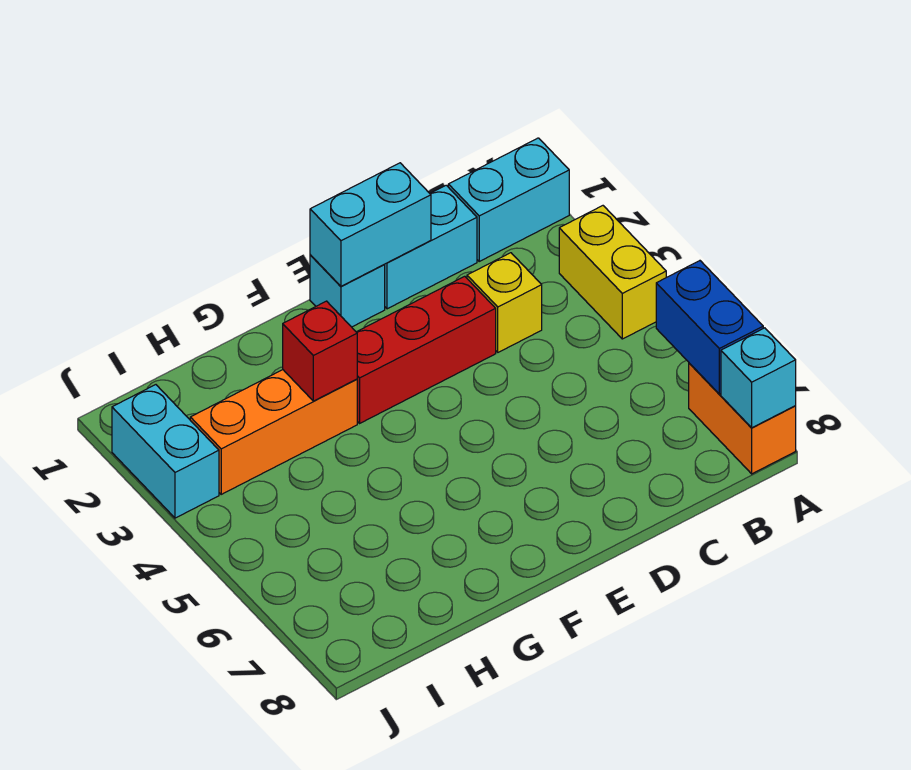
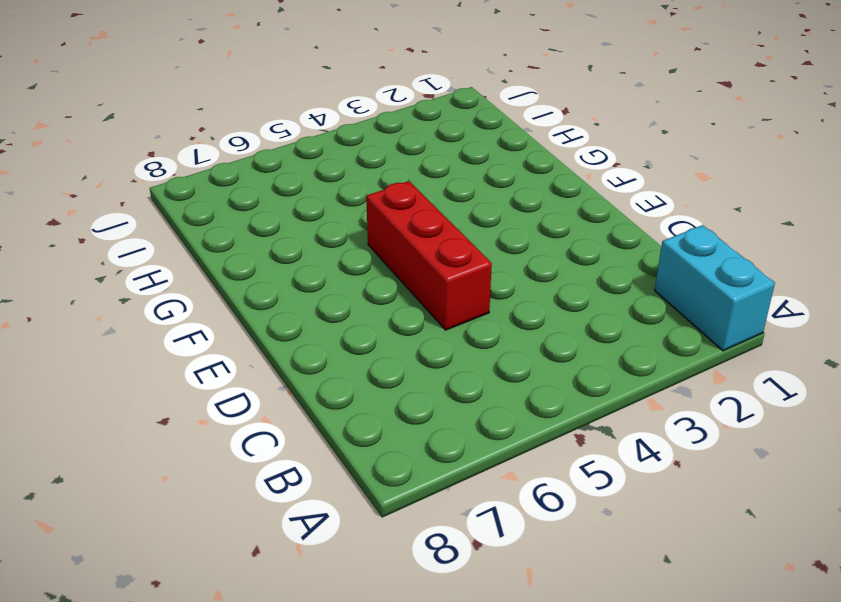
red 1x3 brick [366,181,492,330] -> red 1x3 brick moved to [357,276,496,423]
none -> yellow 1x2 brick [559,206,666,339]
none -> orange 1x2 brick [689,363,796,474]
none -> cyan 1x2 brick [385,185,477,309]

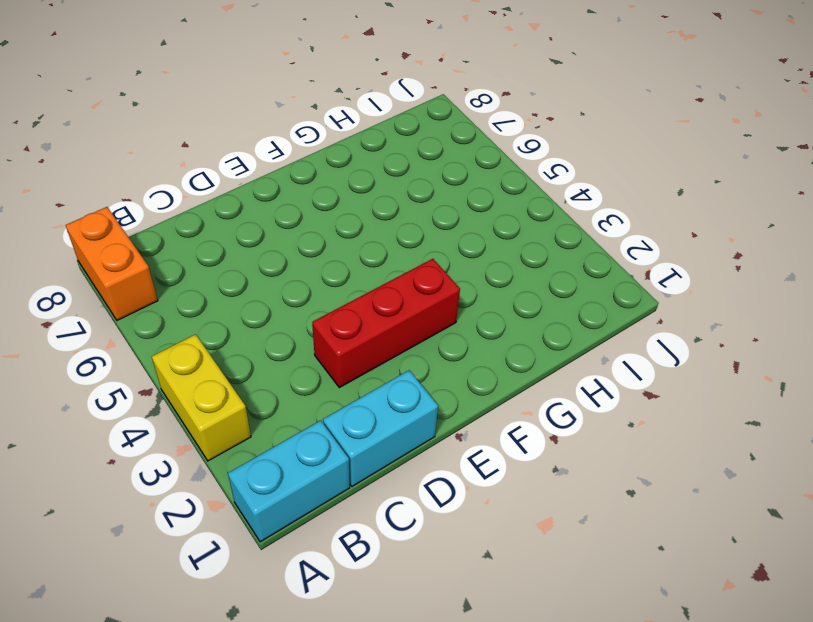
none -> yellow 1x1 brick [467,253,542,352]
none -> cyan 1x1 brick [310,255,385,327]
none -> orange 1x3 brick [190,370,357,494]

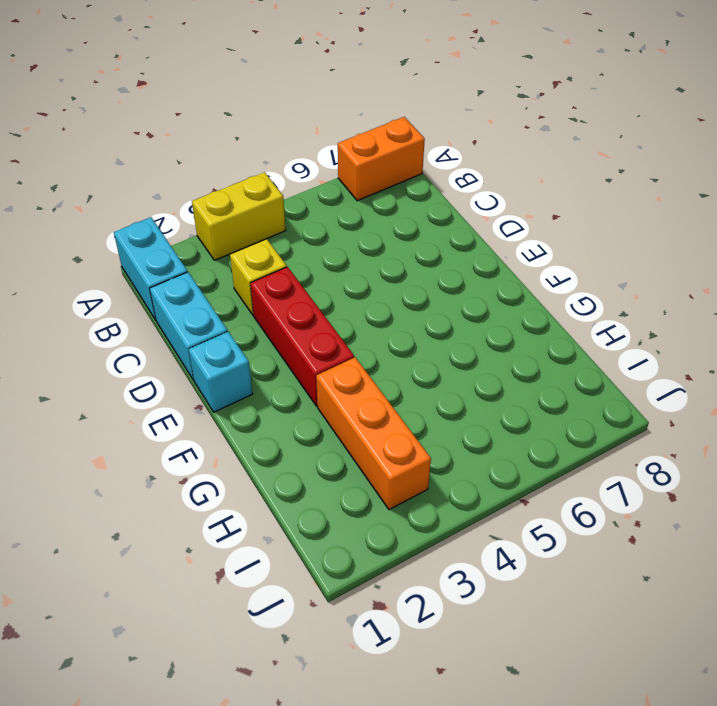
none -> cyan 1x2 brick [112,385,219,518]
none -> blue 1x2 brick [656,261,763,394]
none -> cyan 1x1 brick [721,328,796,428]

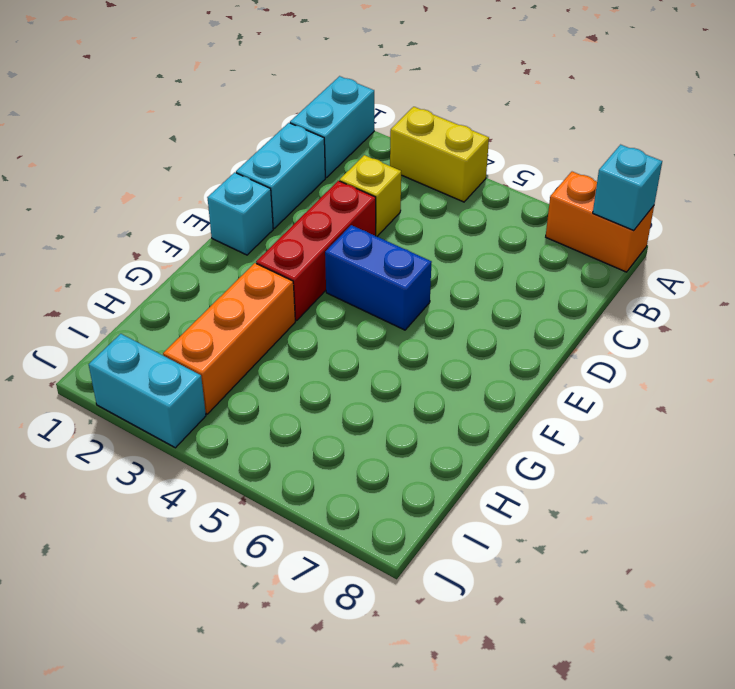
blue 1x2 brick [325,225,432,330] -> blue 1x2 brick moved to [656,261,763,394]
none -> cyan 1x2 brick [310,163,431,286]
none -> red 1x1 brick [283,301,357,401]

